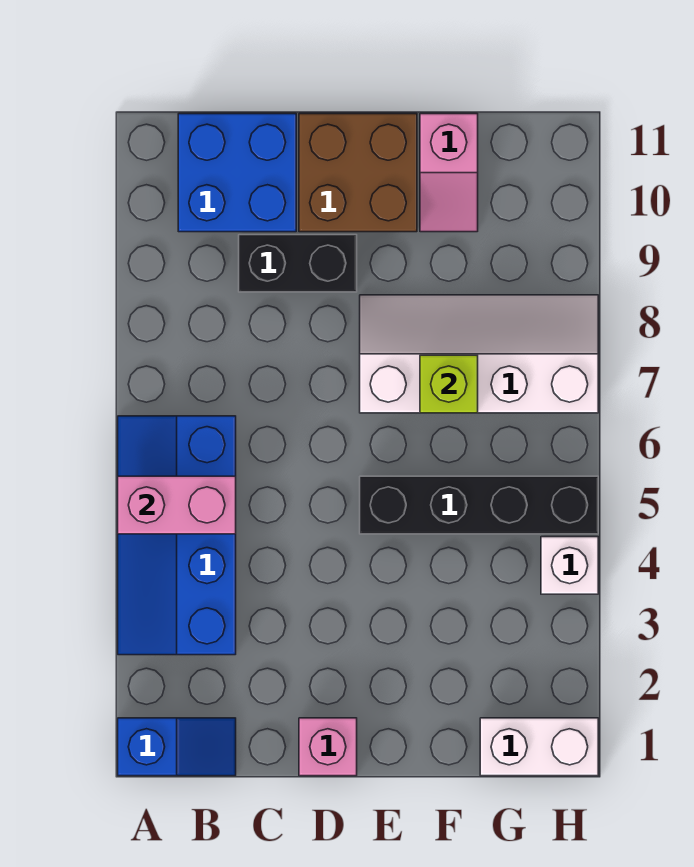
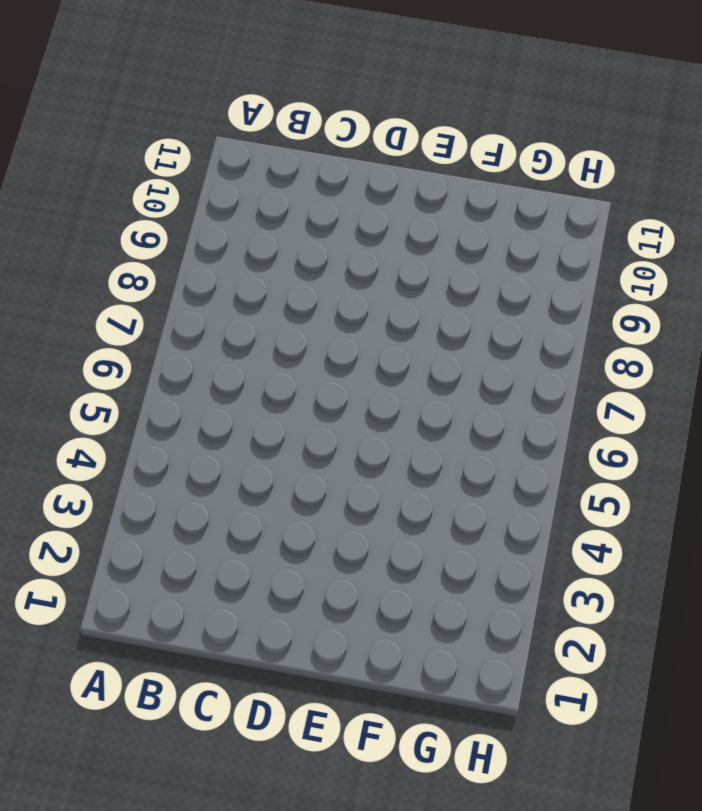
none -> blue 1x2 slope [118,718,236,776]
none -> blue 2x4 slope [118,416,236,655]
none -> blue 2x2 brick [178,114,296,232]

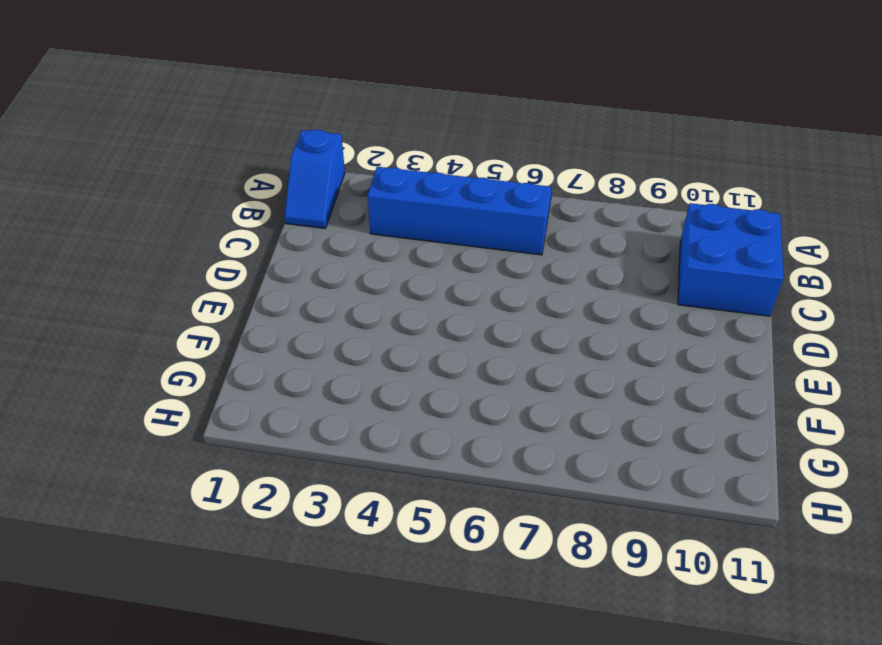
none -> black 1x2 brick [239,235,357,292]
none -> pink 1x1 brick [299,718,357,776]
none -> brown 2x2 brick [299,114,417,232]

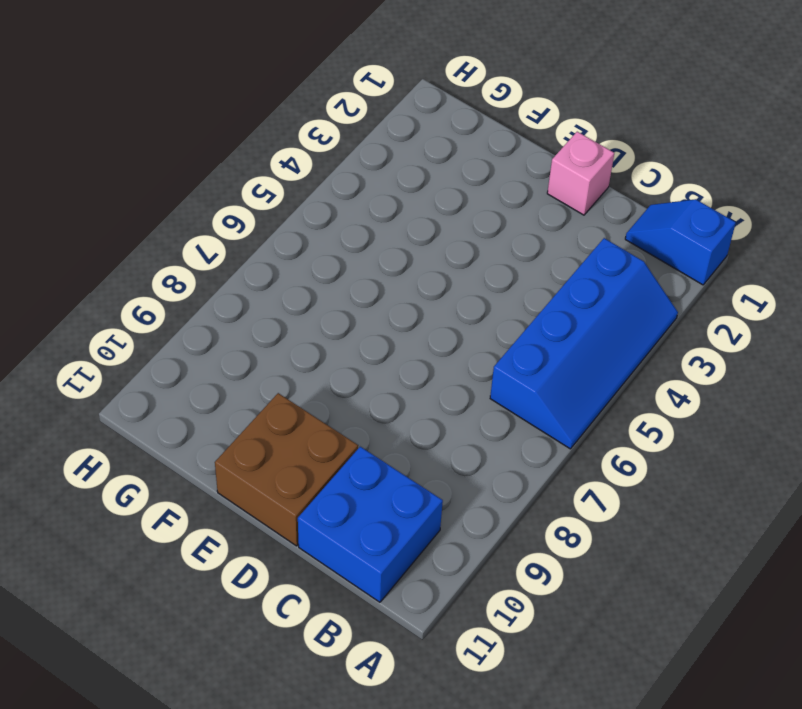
none -> black 1x2 brick [239,235,357,292]
none -> black 1x4 brick [360,476,598,534]
none -> white 2x4 slope [360,295,598,413]

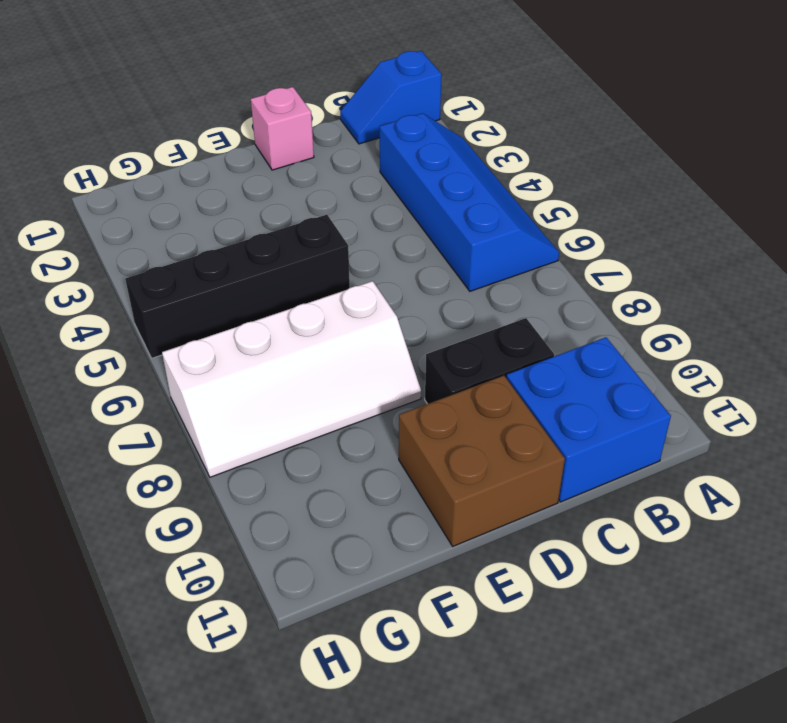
none -> pink 1x2 slope [420,114,478,232]
none -> white 1x2 brick [480,718,598,776]
none -> white 1x1 brick [541,537,598,594]

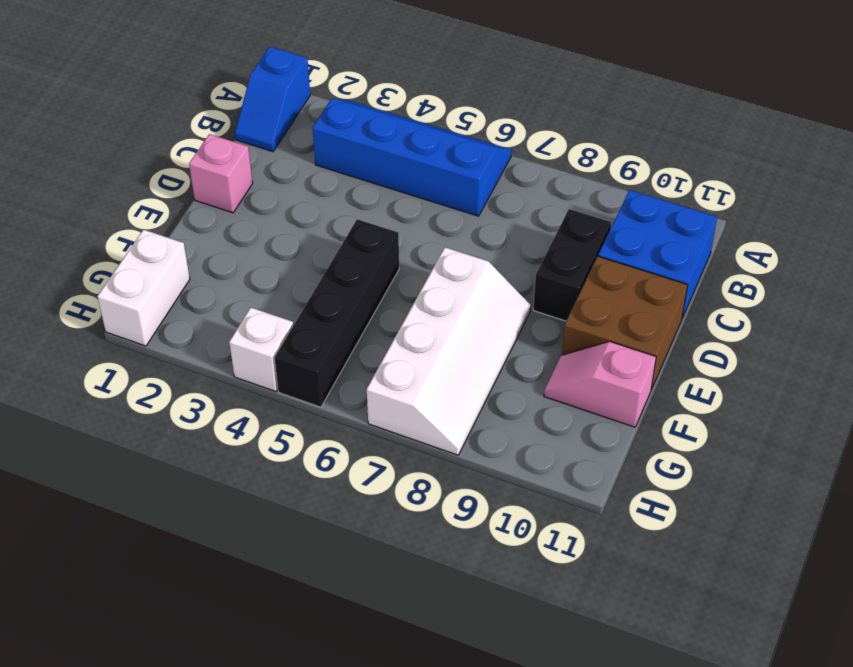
none -> pink 1x2 brick [118,476,236,534]
none -> lime 1x1 brick [420,355,478,413]

